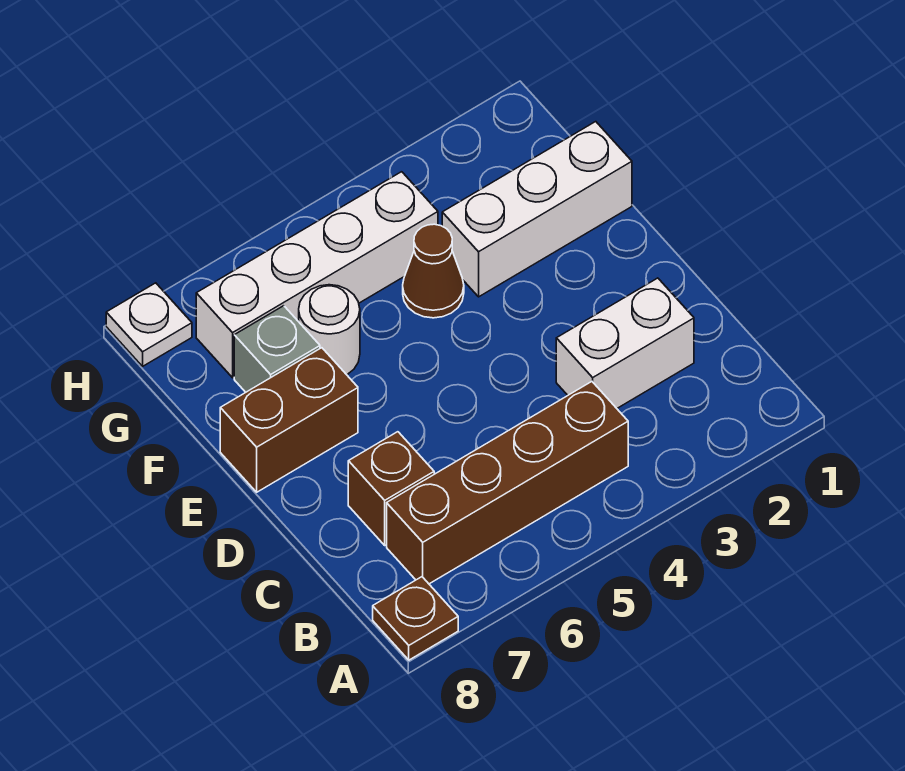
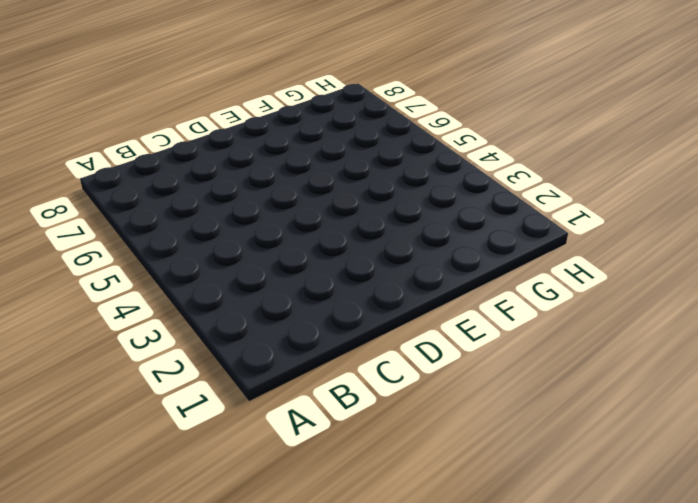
none -> brown 1x1 plate [373,577,458,660]
none -> brown 1x4 brick [387,382,628,584]

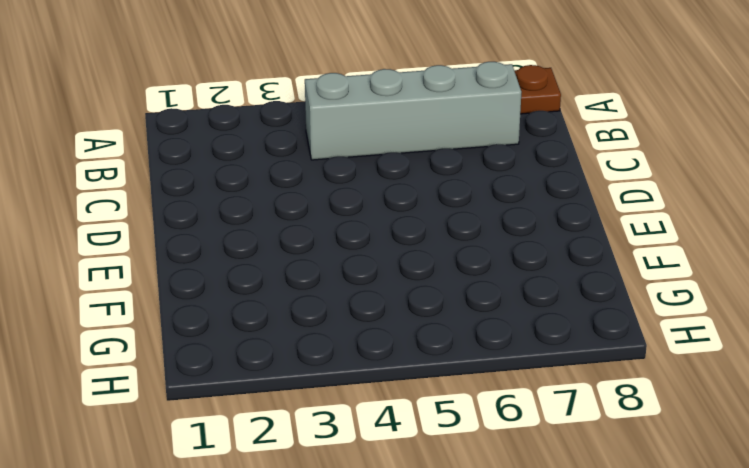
grey 1x4 brick [305,62,521,160] -> brown 1x4 brick [387,382,628,584]
none -> white 1x2 brick [556,278,694,408]
none -> brown 1x1 brick [348,432,434,545]

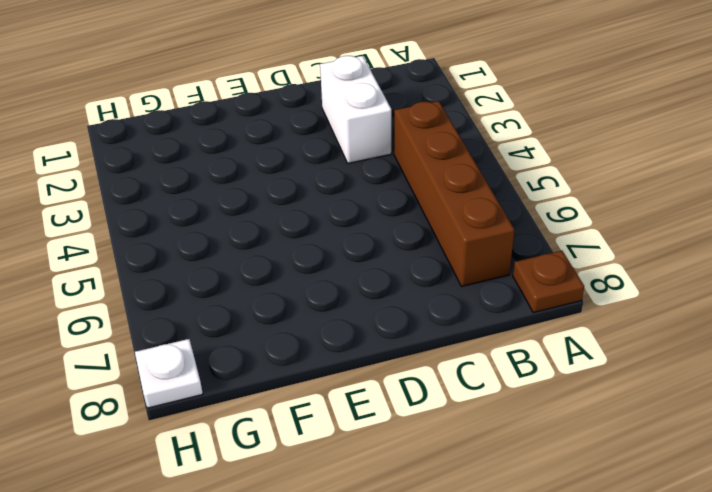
none -> brown 1x1 brick [348,432,434,545]
none -> brown 1x2 brick [220,348,358,492]

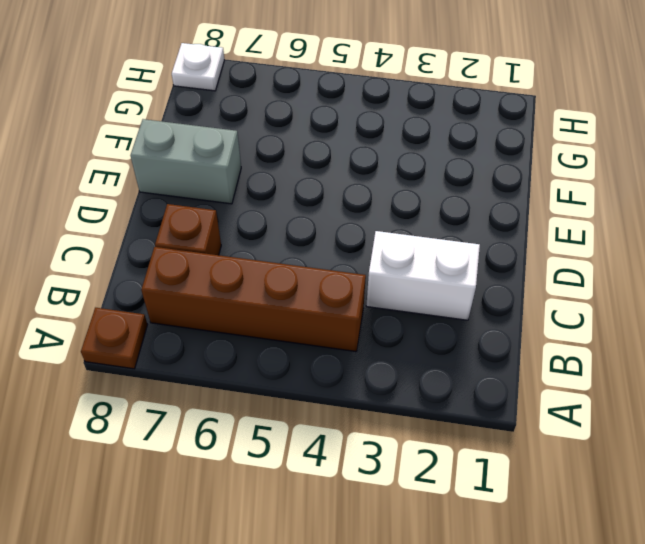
grey 1x2 brick [131,119,241,204] -> brown 1x2 brick [220,348,358,492]
none -> white 1x3 brick [442,122,632,297]
none -> brown 1x1 cone [403,224,464,318]

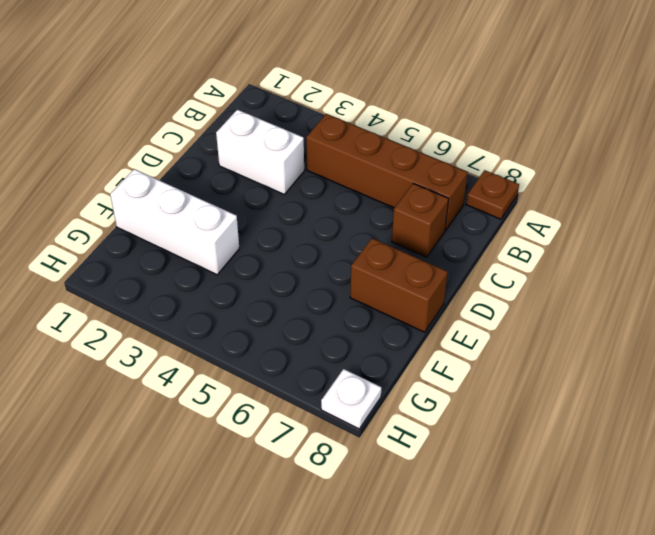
none -> brown 1x1 cone [403,224,464,318]
none -> white 1x1 round brick [299,285,360,375]

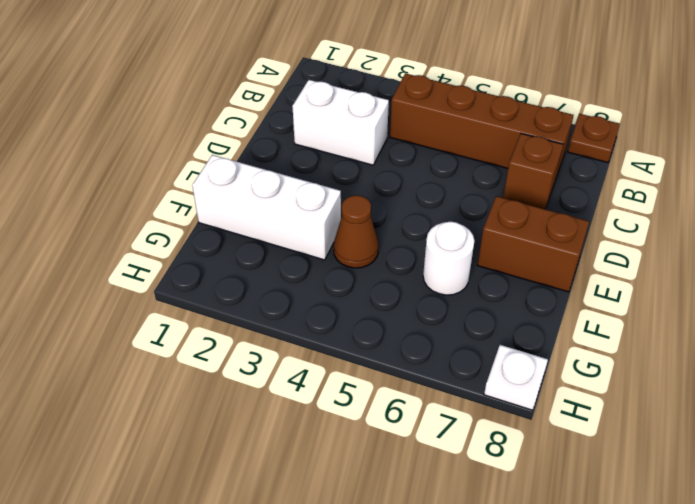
none -> grey 1x1 brick [234,306,320,392]
none -> white 1x4 brick [196,172,438,378]

